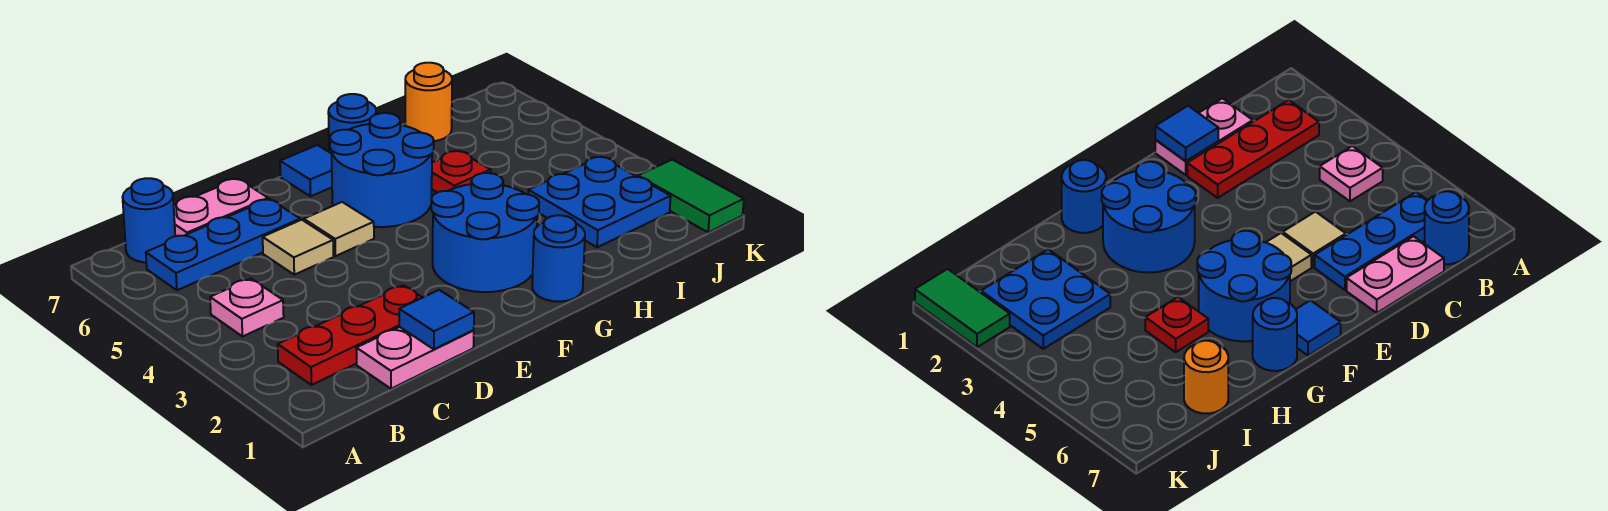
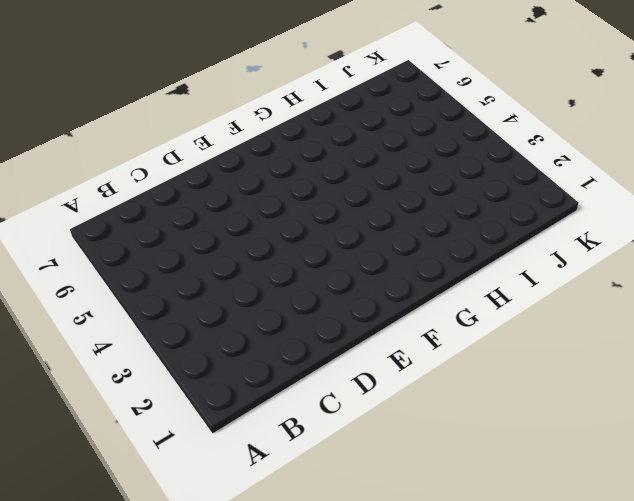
none -> red 1x3 plate [278,285,422,385]
none -> pink 1x1 plate [210,279,284,337]
none -> blue 1x3 plate [146,199,300,290]

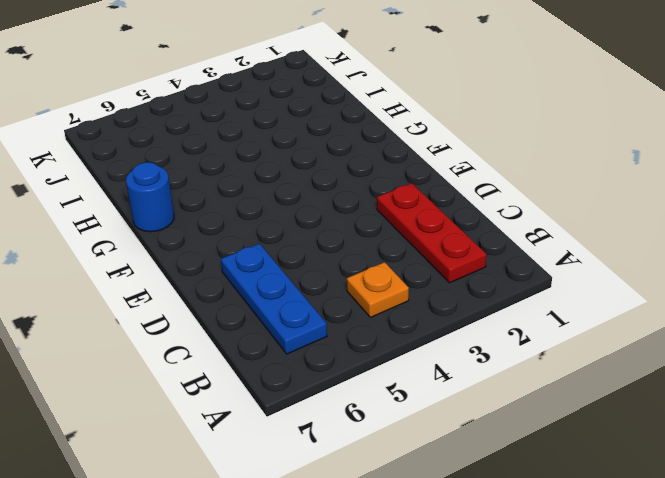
orange 1x1 plate [347,262,409,317] -> pink 1x1 plate [210,279,284,337]
none -> blue 1x1 round brick [123,178,175,262]
none -> pink 1x2 plate [356,327,474,389]
none -> pink 1x2 plate [174,179,268,236]

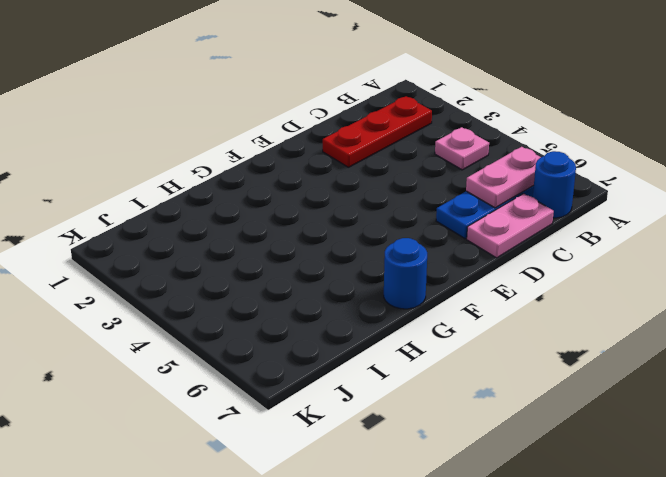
pink 1x2 plate [466,147,541,208] -> pink 1x2 plate moved to [356,327,474,389]
none -> tan 1x1 tile [263,220,334,275]
none -> tan 1x1 tile [304,202,374,256]
none -> blue 2x2 round brick [431,173,539,292]

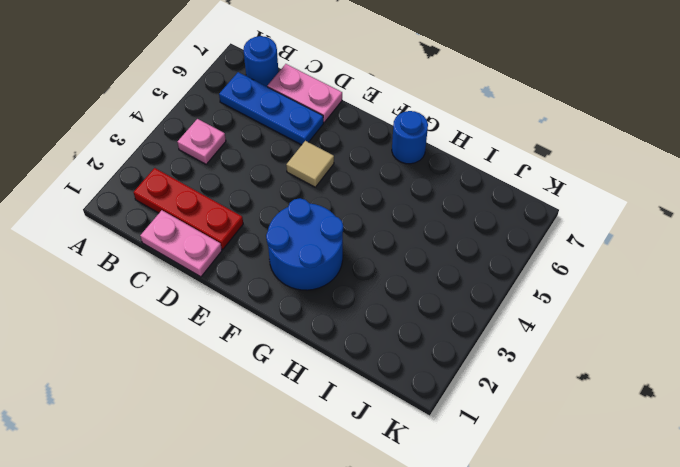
none -> tan 1x1 tile [263,220,334,275]
none -> blue 2x2 round brick [330,113,434,227]
none -> blue 1x1 tile [280,145,332,196]

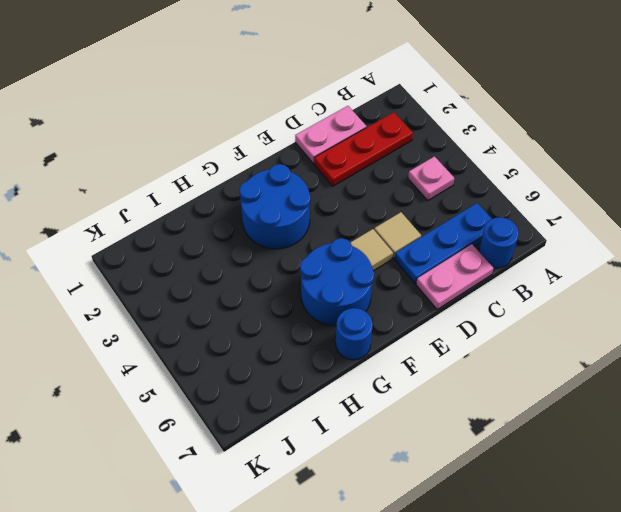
none -> blue 1x1 tile [280,145,332,196]
none -> blue 1x1 round brick [532,215,585,302]
none -> red 1x1 plate [432,151,491,193]

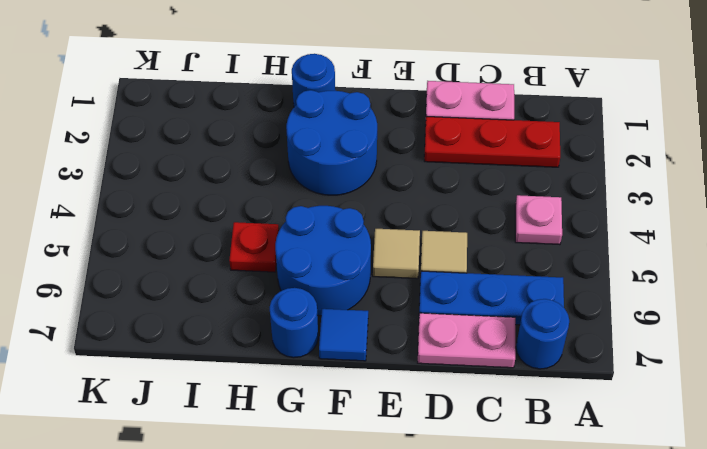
none -> blue 2x2 plate [528,157,671,247]
none -> orange 1x1 round brick [405,63,452,141]
none -> green 1x2 tile [638,160,744,232]

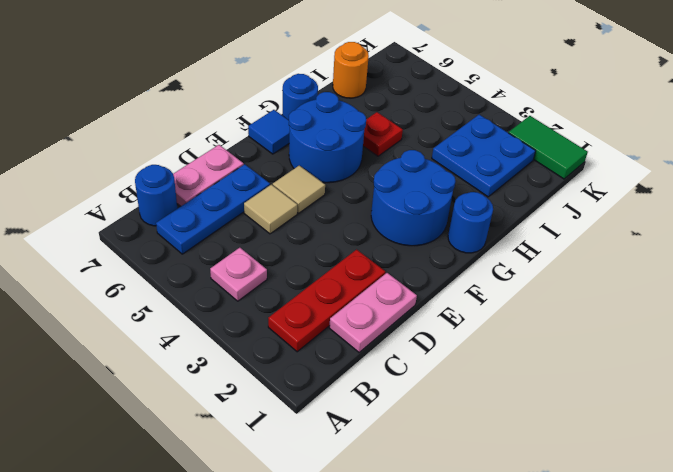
none -> blue 1x1 tile [399,290,474,349]

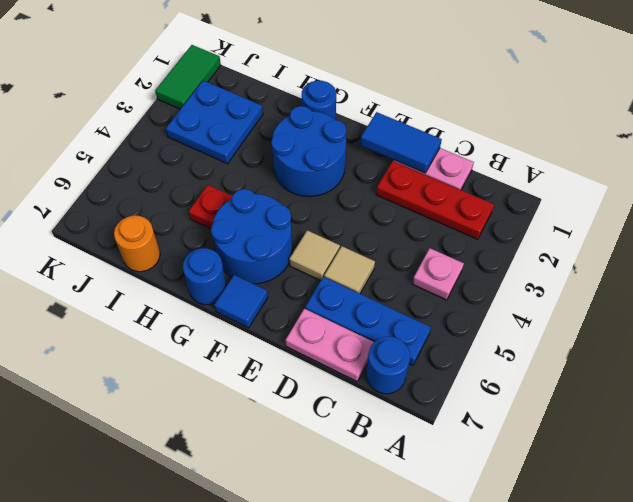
blue 1x2 tile [360,112,442,173] -> blue 1x1 tile [399,290,474,349]

